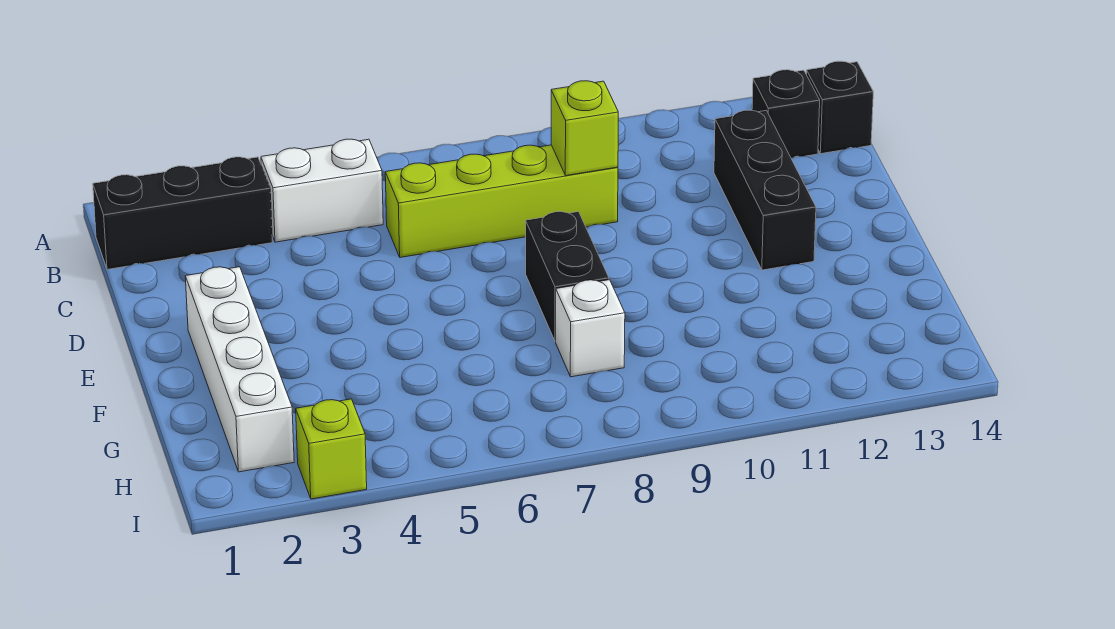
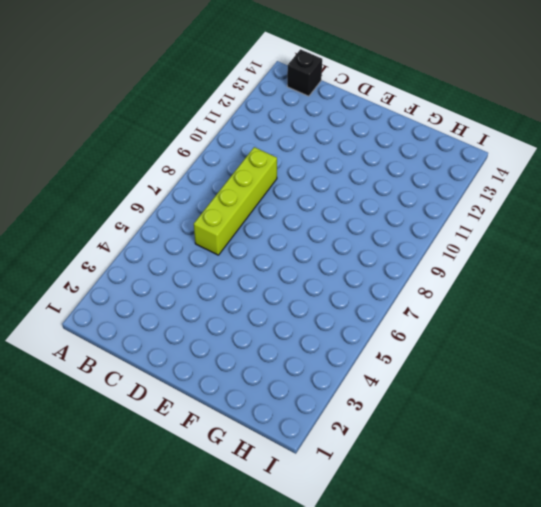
none -> black 1x3 brick [93,157,272,270]
none -> white 1x2 brick [261,139,383,242]

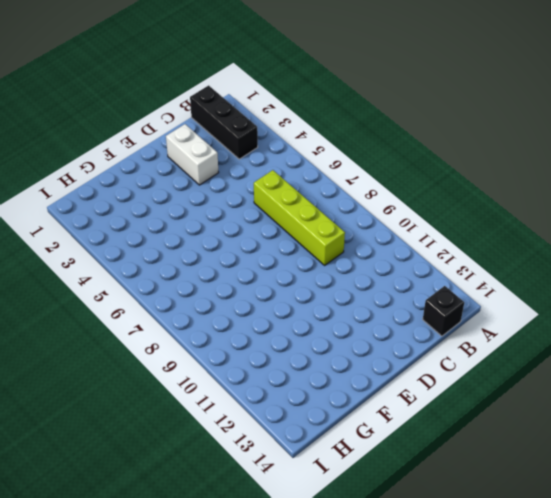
white 1x2 brick [166,124,219,185] -> white 1x2 brick moved to [261,139,383,242]
none -> black 1x1 brick [752,70,820,158]
none -> black 1x3 brick [714,110,816,270]

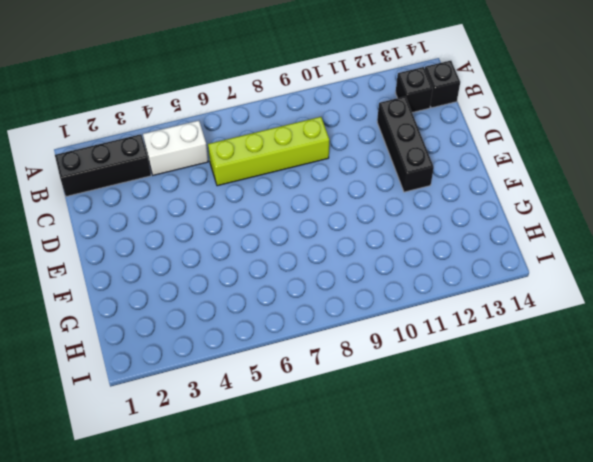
none -> white 1x4 brick [185,267,294,472]
none -> black 1x2 brick [526,212,609,342]

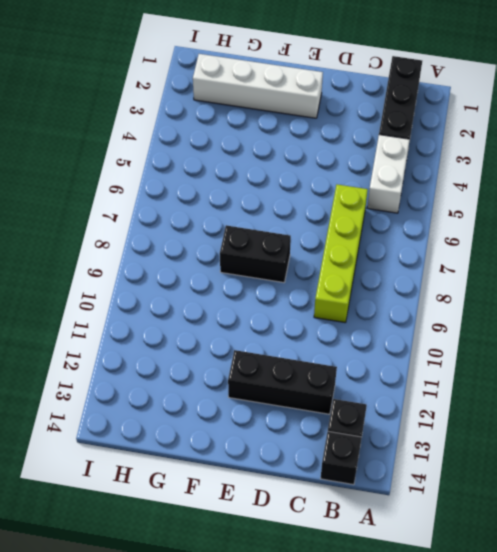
none -> white 1x1 brick [556,280,625,377]
none -> lime 1x1 brick [296,399,367,499]

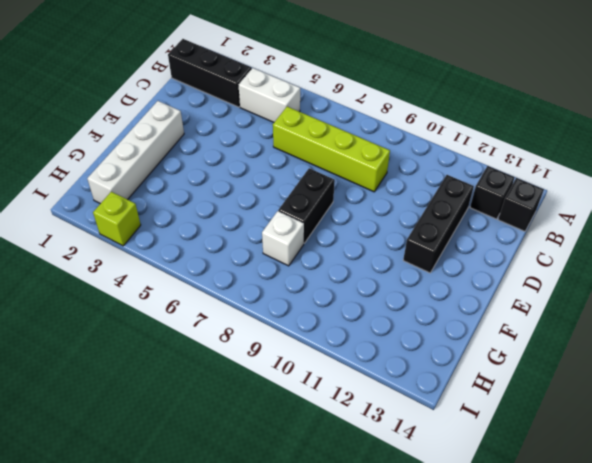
none -> lime 1x1 brick [551,81,618,175]

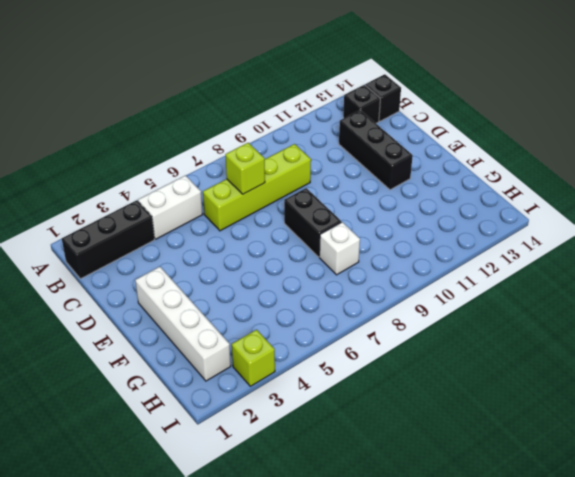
lime 1x1 brick [225,143,265,194] -> lime 1x1 brick moved to [551,81,618,175]

